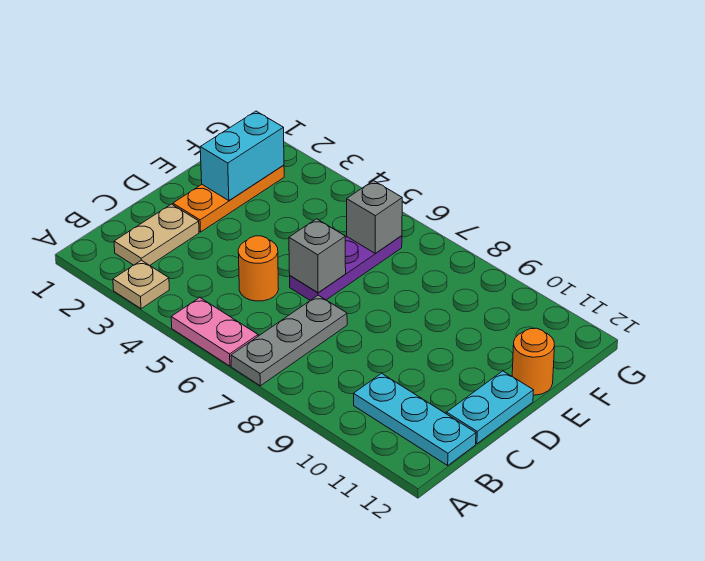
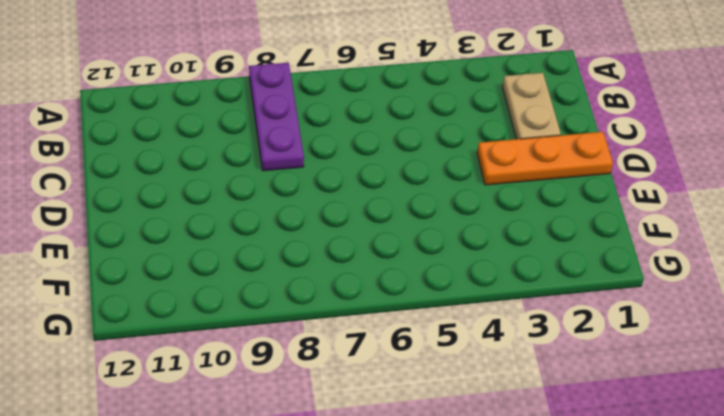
purple 1x3 plate [249,63,304,171] -> purple 1x3 plate moved to [290,236,402,300]
orange 1x3 plate [477,132,613,185] -> orange 1x3 plate turned to [173,165,284,232]
none -> tan 1x1 plate [113,260,169,309]
none -> pink 1x2 plate [171,297,258,366]
none -> grey 1x3 plate [231,295,347,386]

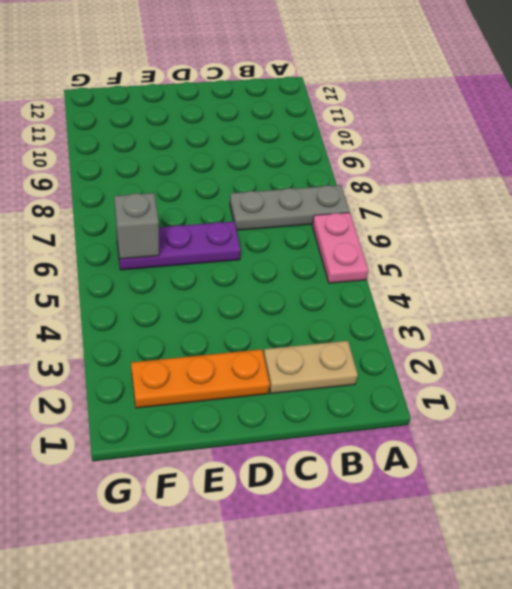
none -> tan 1x1 plate [113,260,169,309]
none -> cyan 1x3 plate [354,373,476,465]
none -> orange 1x1 round brick [238,236,279,301]

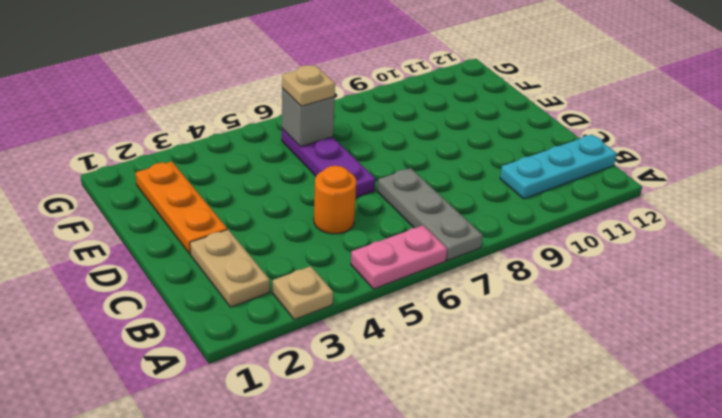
tan 1x1 plate [282,65,335,106] -> none
none -> cyan 1x2 plate [447,371,534,444]
none -> orange 1x1 round brick [512,328,555,395]
none -> grey 1x1 brick [289,219,346,293]

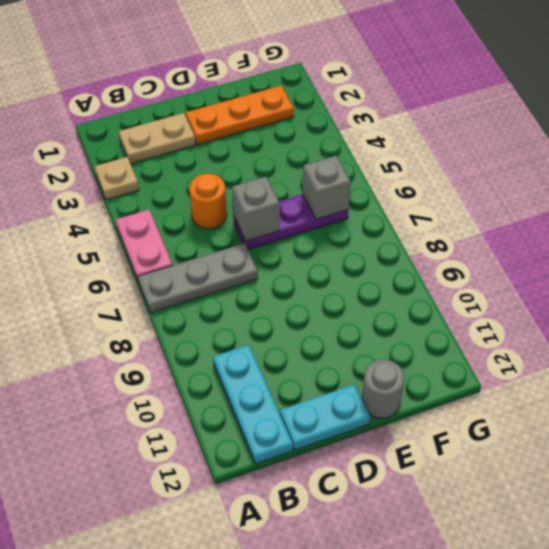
grey 1x1 round brick [362,360,404,418] -> orange 1x1 round brick [512,328,555,395]
none -> cyan 1x2 brick [200,111,284,201]

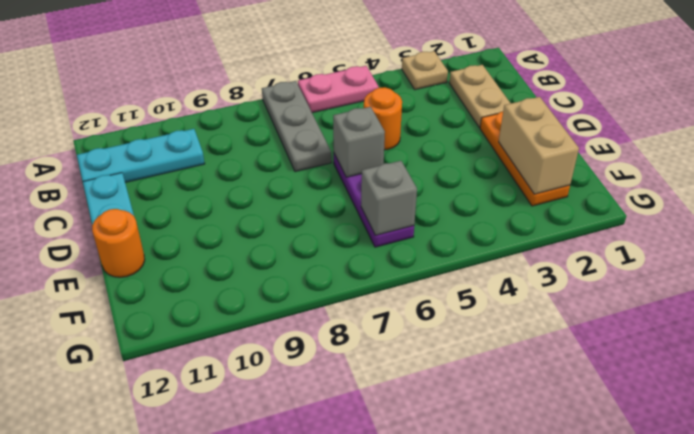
tan 1x2 brick [499,97,579,194] -> cyan 1x2 brick [200,111,284,201]

